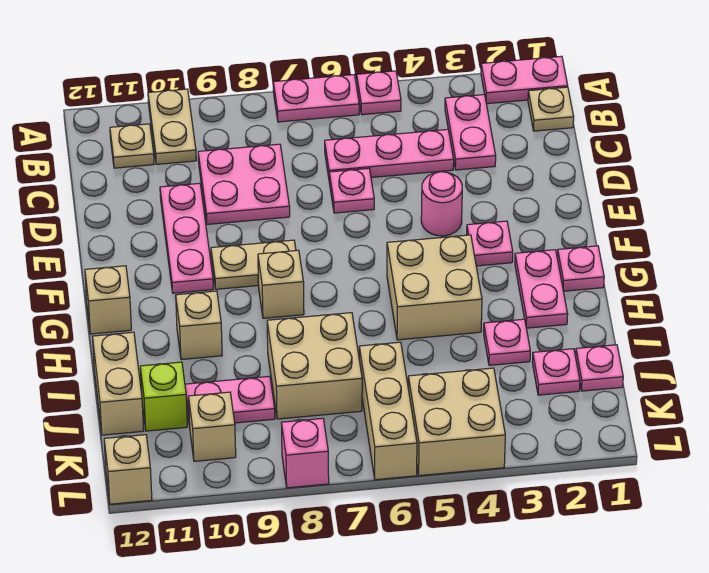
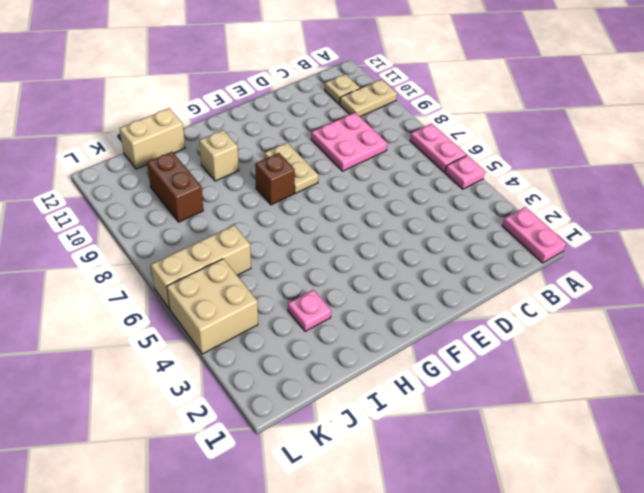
brown 1x1 brick [255,153,295,205] -> tan 1x1 brick [258,250,304,318]
brown 1x2 brick [147,152,203,222] -> pink 1x2 plate [185,376,275,427]
none -> tan 1x1 plate [528,87,574,131]
none -> pink 1x2 plate [445,95,496,170]
none -> pink 1x3 plate [325,129,454,178]
none -> pink 1x1 plate [329,168,374,213]

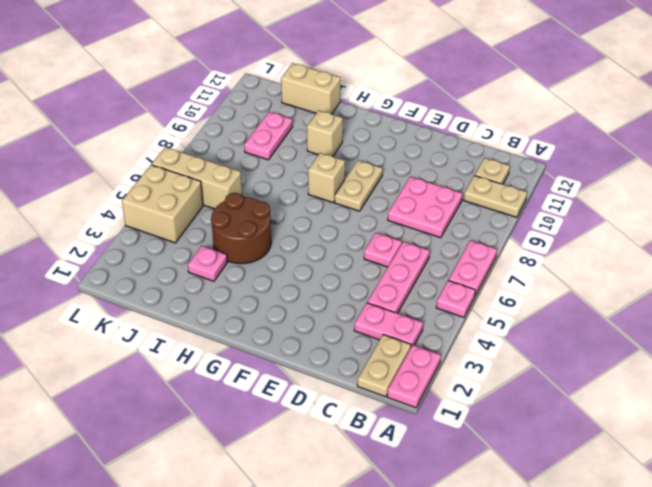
tan 1x2 plate [357,335,411,397] -> tan 1x1 plate [528,87,574,131]
brown 2x2 round brick [211,193,271,264] -> tan 2x2 brick [387,235,482,340]
none -> pink 1x3 plate [160,183,213,293]
none -> pink 1x1 round brick [421,172,462,236]
none -> pink 1x1 plate [467,221,513,266]
none -> pink 1x1 plate [557,246,604,291]

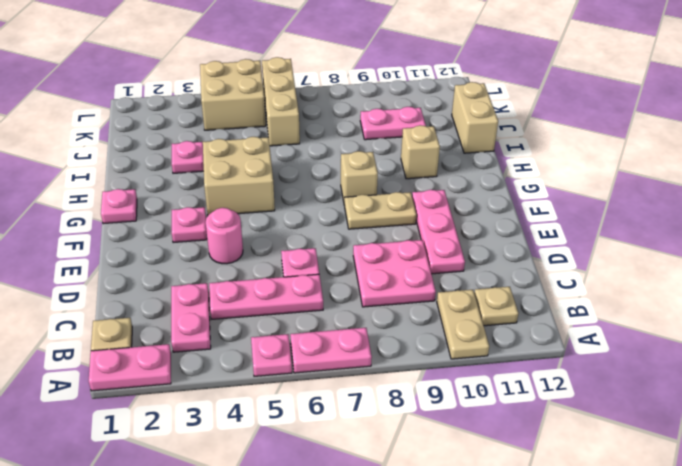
none -> pink 1x2 plate [515,250,568,328]
none -> tan 1x1 brick [85,266,131,334]
none -> tan 2x2 brick [267,313,362,419]
none -> pink 1x1 plate [576,345,623,391]

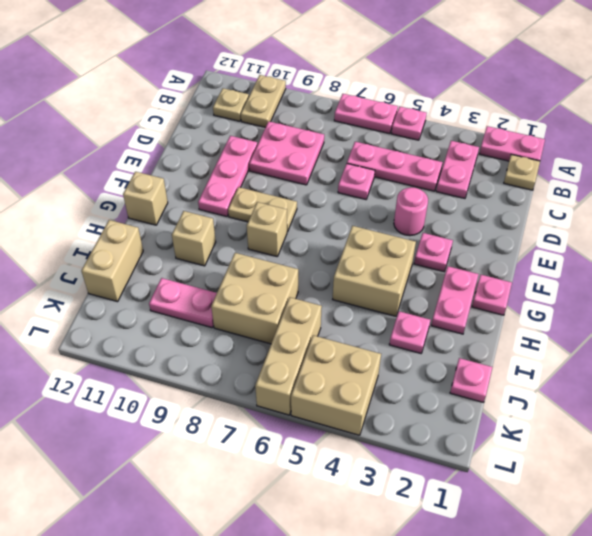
none -> pink 1x1 plate [532,349,580,395]
none -> lime 1x1 brick [140,362,187,431]
none -> tan 1x1 brick [189,392,236,461]
none -> pink 1x1 brick [281,418,329,488]

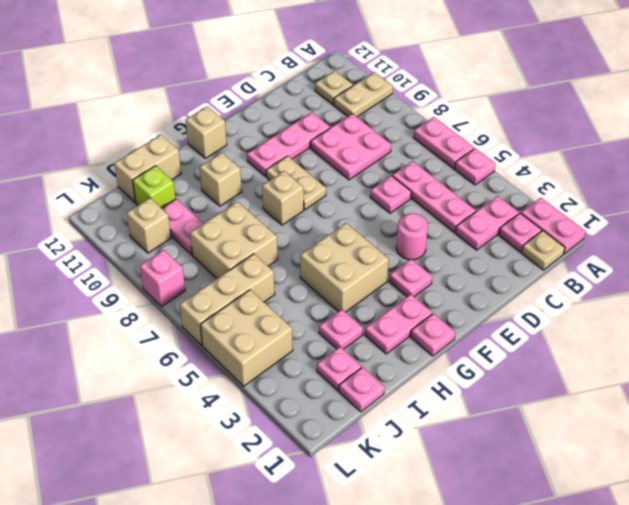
pink 1x1 plate [499,213,542,252] -> none
none -> tan 1x1 brick [104,435,152,504]

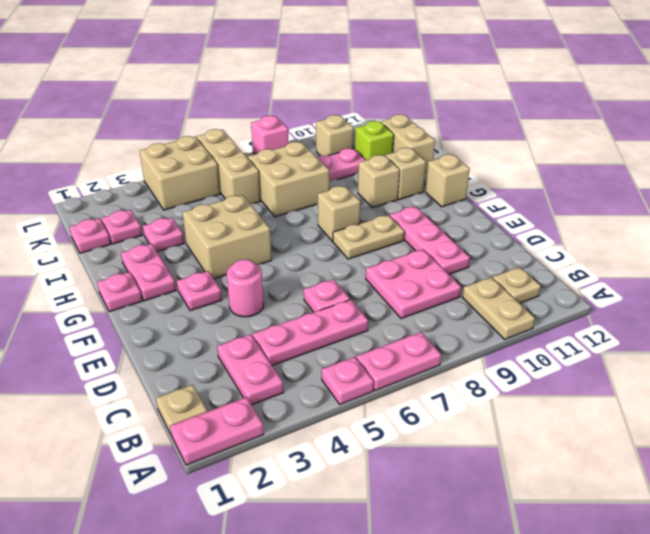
tan 1x1 brick [385,148,426,200] -> tan 1x1 brick moved to [104,435,152,504]

